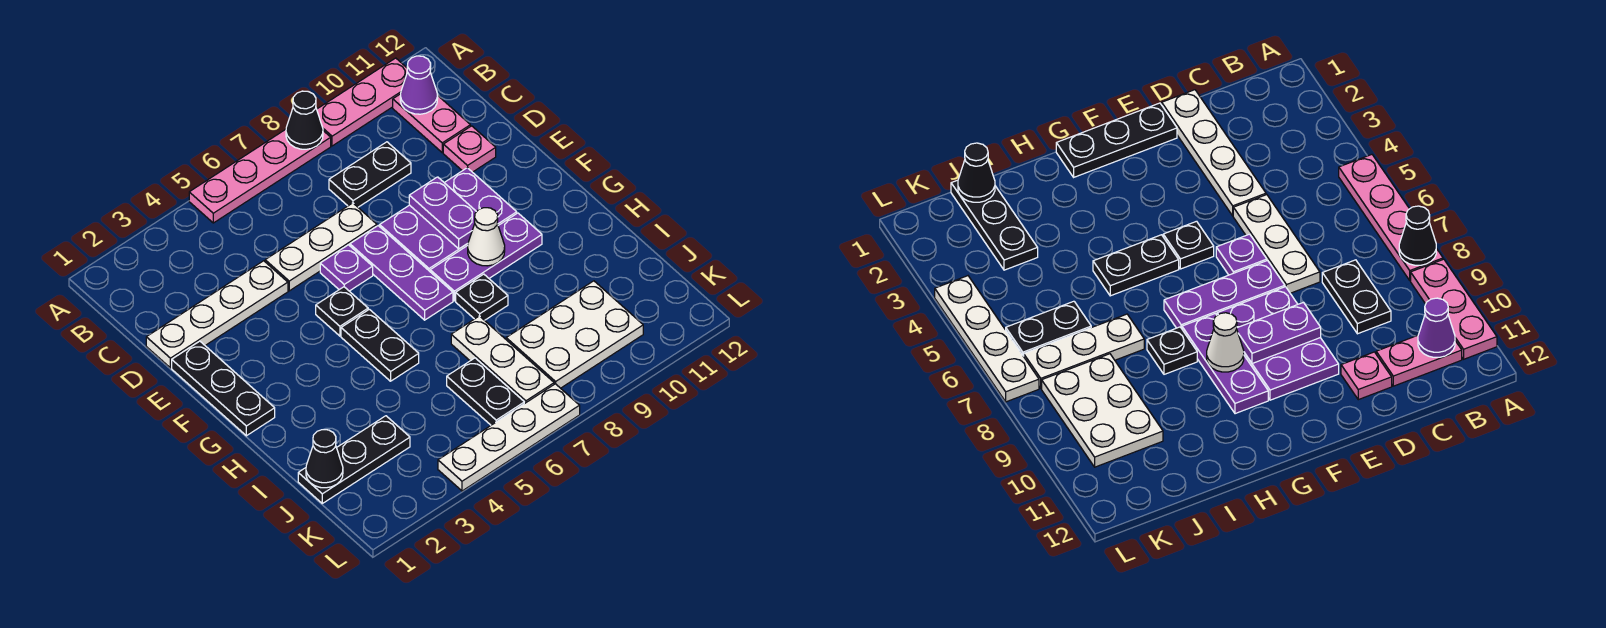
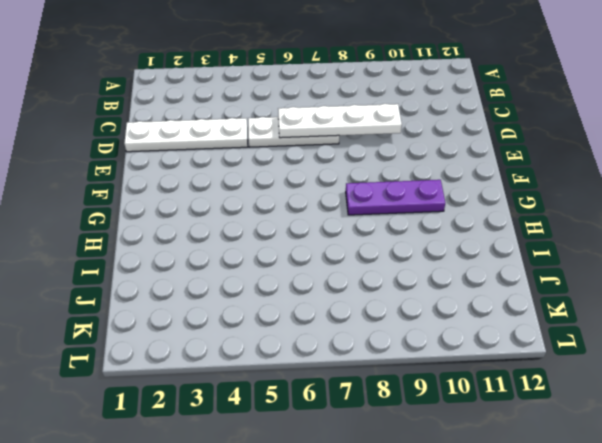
white 1x4 plate [278,104,402,138] -> white 1x4 plate moved to [438,384,580,491]
none -> pink 1x4 plate [189,129,331,223]
none -> pink 1x3 plate [317,58,407,146]
none -> pink 1x2 plate [393,94,470,152]

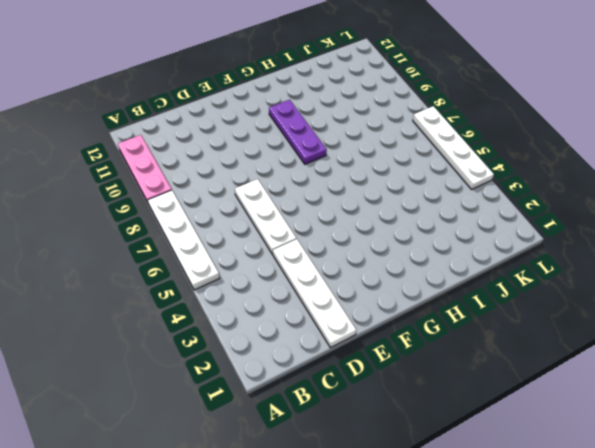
white 1x4 plate [148,190,219,290] -> pink 1x4 plate [189,129,331,223]
none -> pink 1x2 plate [393,94,470,152]
none -> black 1x2 plate [329,142,411,207]
none -> pink 1x1 plate [443,126,496,172]

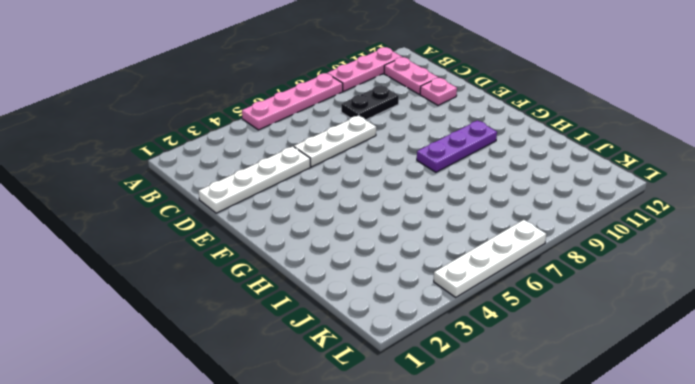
none -> black 1x3 plate [172,341,275,436]
none -> purple 1x1 plate [320,245,373,291]
none -> purple 1x3 plate [350,226,453,320]

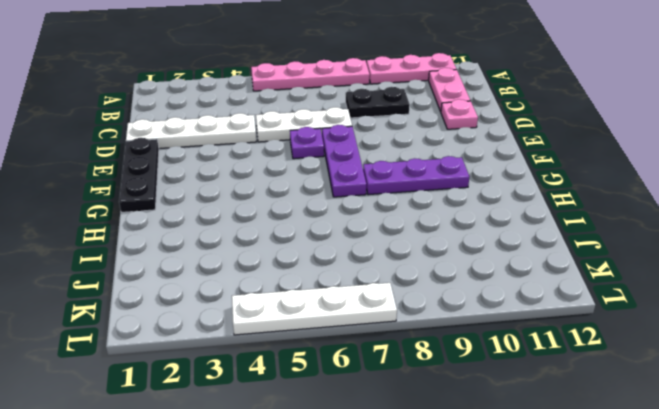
none -> purple 2x3 plate [380,168,517,271]
none -> black 1x1 plate [316,287,368,336]
none -> black 1x2 plate [341,309,419,381]

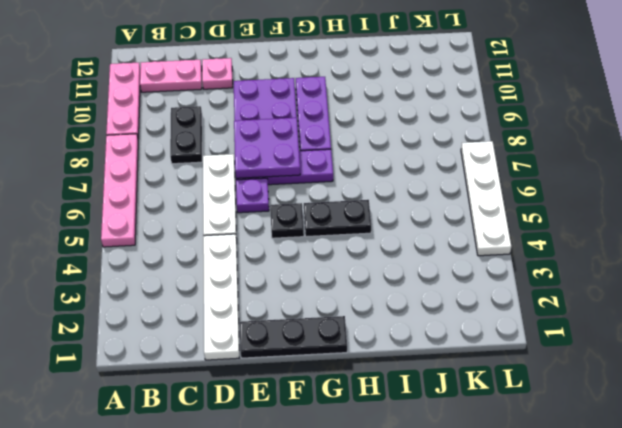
purple 2x2 plate [234,118,300,178] -> none
none -> black 1x1 plate [456,274,508,320]
none -> white 1x3 plate [451,316,554,404]
none -> black 1x3 plate [298,416,410,503]

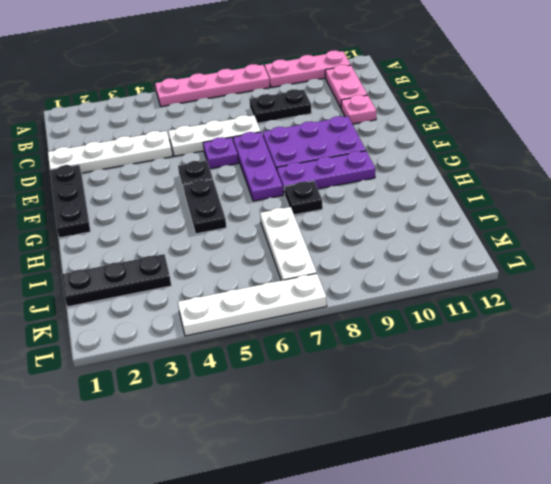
none -> black 1x2 plate [447,358,524,425]
none -> white 2x3 plate [506,281,643,388]
none -> black 1x1 cone [286,91,323,149]

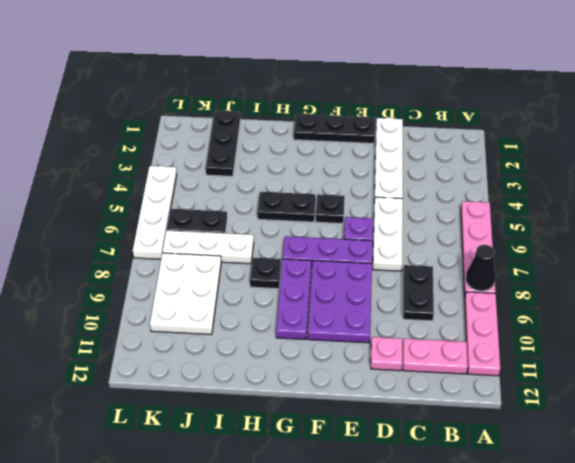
none -> purple 1x1 cone [400,56,438,114]
none -> purple 1x2 plate [409,177,476,249]
none -> white 1x1 cone [468,208,505,266]

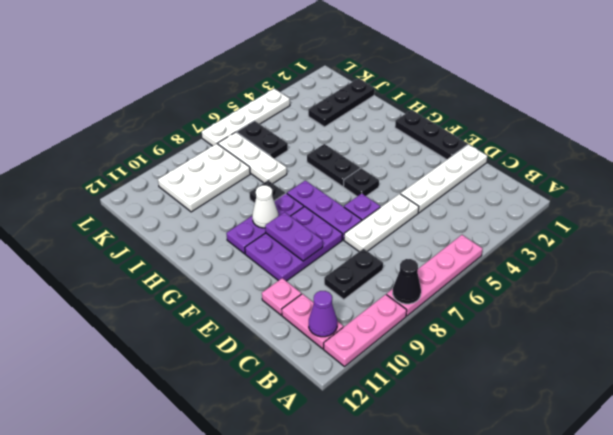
none -> black 1x1 cone [306,430,343,488]

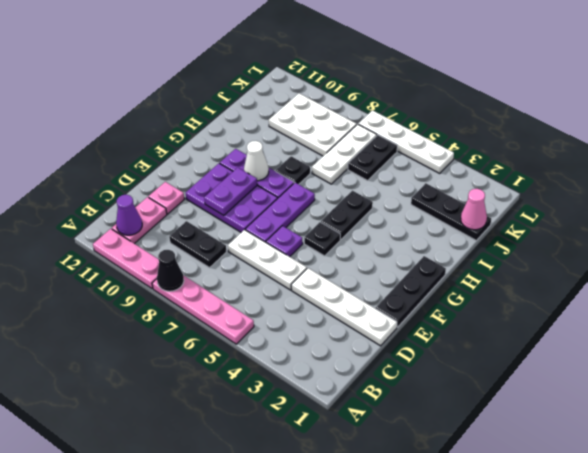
pink 1x1 cone [461,189,487,230] -> black 1x1 cone [306,430,343,488]

